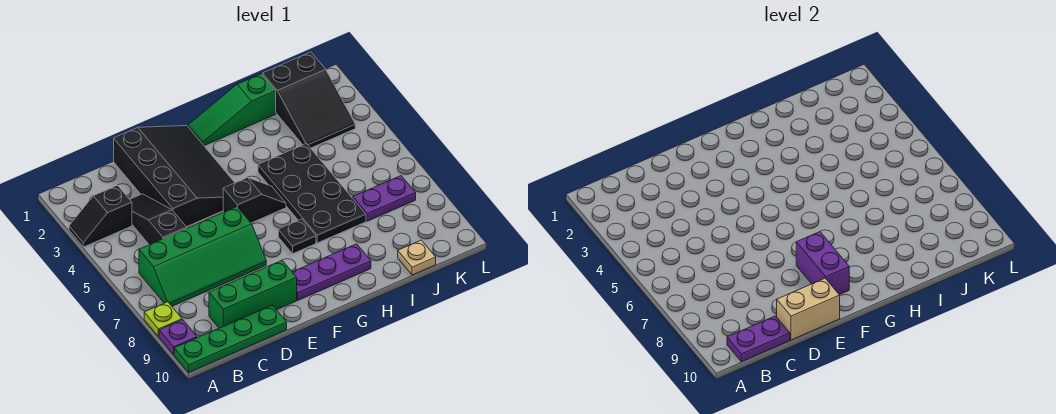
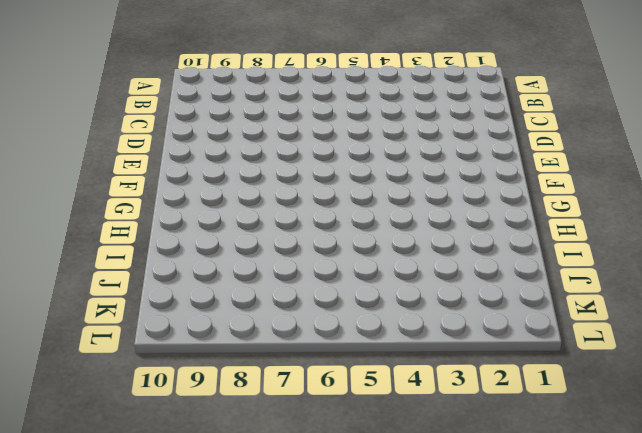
none -> black 1x2 slope [69,185,132,247]
none -> lime 1x1 plate [144,302,182,337]
none -> purple 1x1 plate [159,320,197,354]

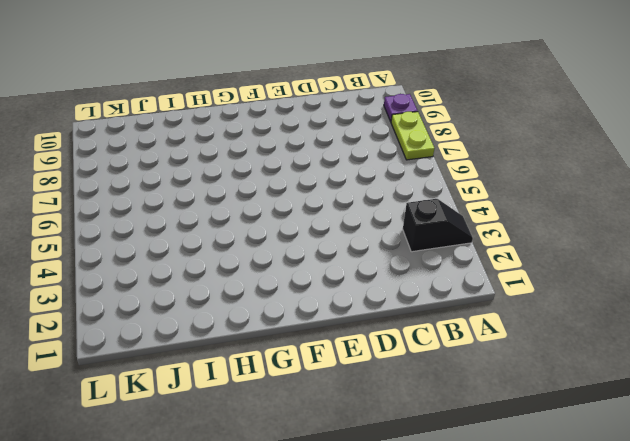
lime 1x2 plate [391,112,435,160] -> lime 1x1 plate [144,302,182,337]
none -> green 1x4 plate [174,305,287,372]
none -> green 2x4 slope [139,207,266,306]
none -> black 1x3 slope [130,194,187,245]

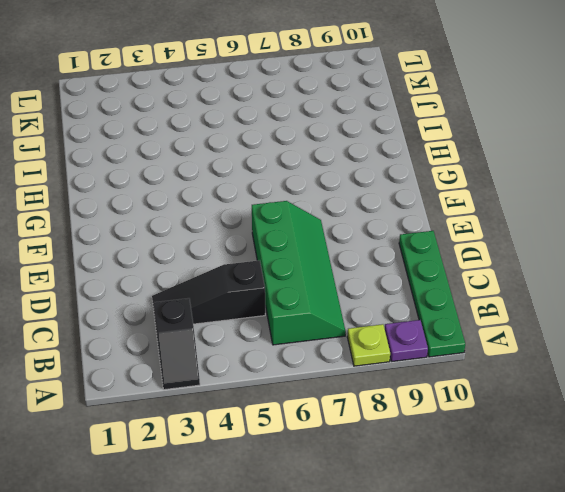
none -> green 1x3 brick [209,260,297,328]
none -> black 3x4 slope [114,126,235,227]
none -> black 1x2 slope [223,177,286,223]

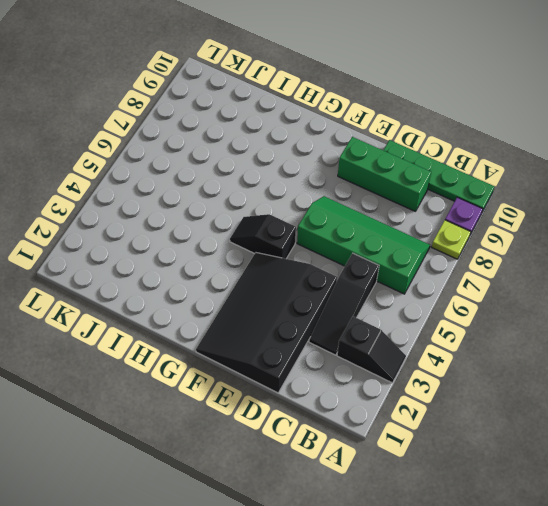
none -> purple 1x3 plate [293,244,371,300]
none -> green 1x3 slope [188,74,276,146]
none -> black 1x1 plate [278,219,316,254]

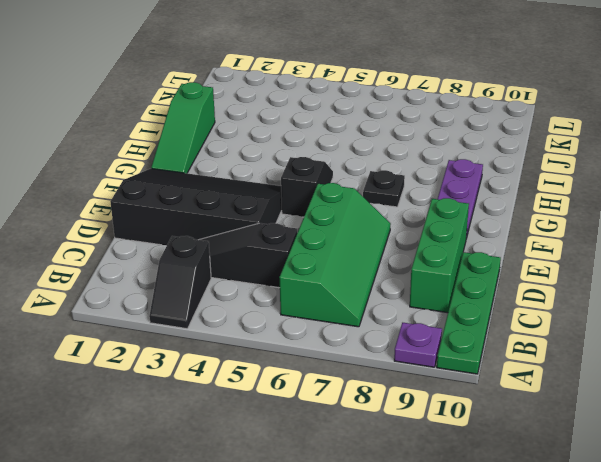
none -> lime 1x1 plate [144,302,182,337]
none -> black 2x4 plate [258,144,366,243]
none -> black 2x3 slope [263,52,355,148]

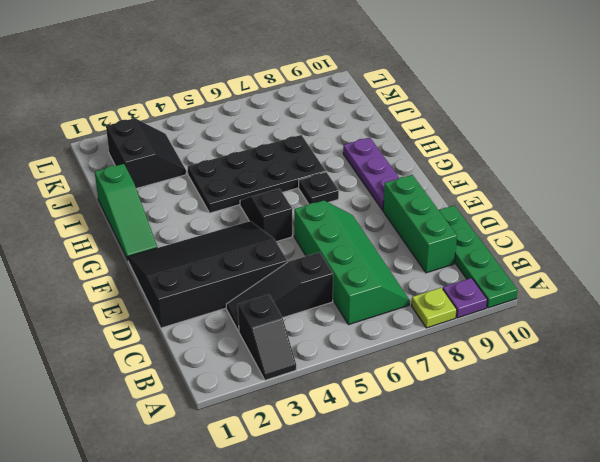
black 2x2 slope [106,118,186,188] -> black 2x3 slope [263,52,355,148]
none -> purple 1x2 plate [353,176,416,221]
none -> tan 1x1 plate [398,240,436,275]
none -> purple 1x2 plate [727,316,790,362]

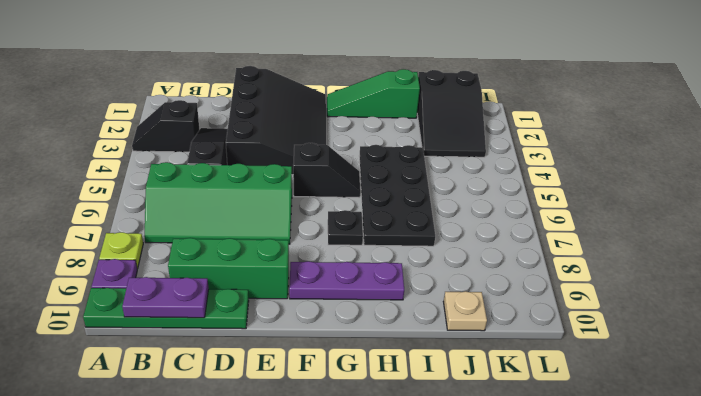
none -> purple 1x2 plate [353,176,416,221]
none -> tan 1x2 brick [777,278,840,340]
none -> purple 1x2 brick [796,232,849,295]

